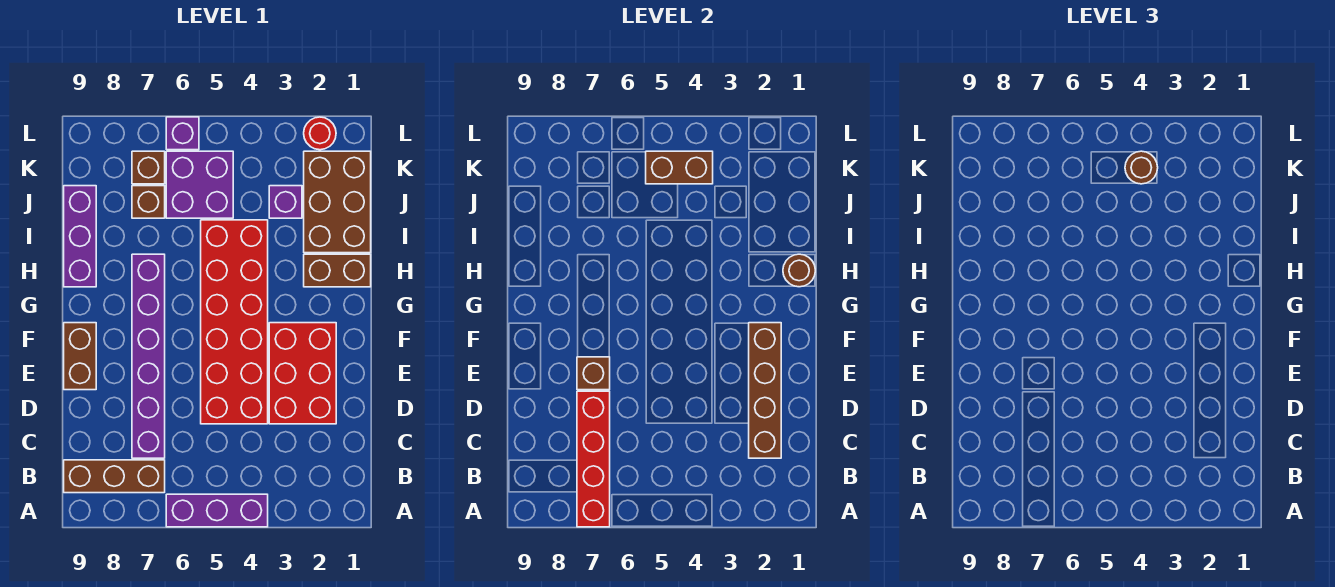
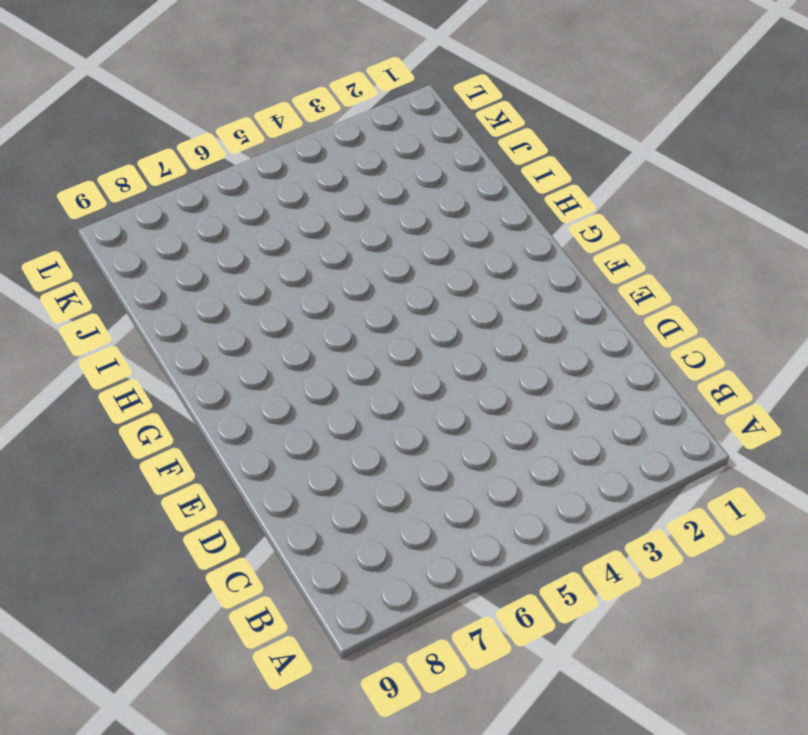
none -> purple 1x3 brick [166,494,268,527]
none -> brown 1x3 brick [64,460,165,493]
none -> purple 1x6 brick [132,254,165,458]

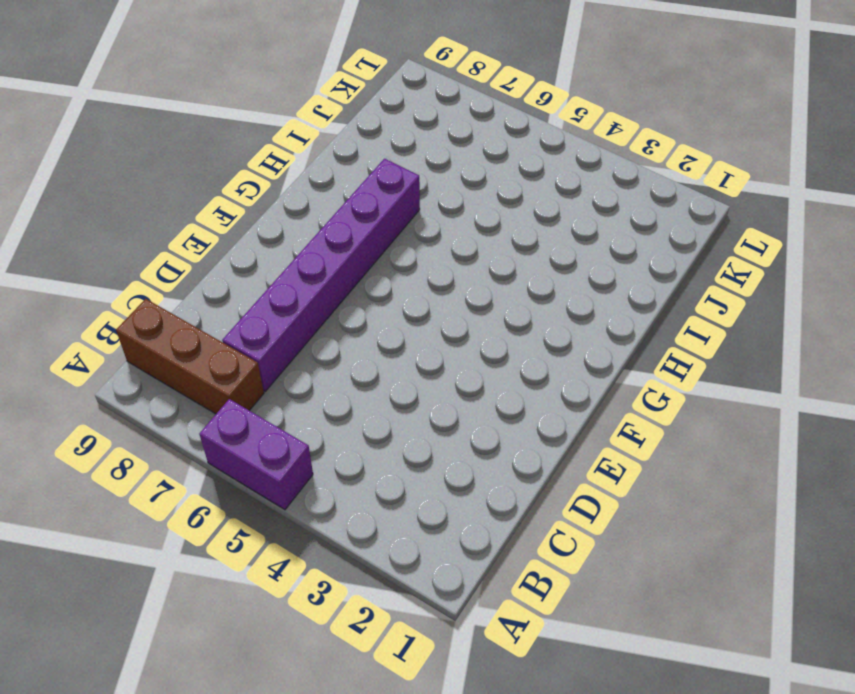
purple 1x2 brick [199,399,313,510] -> purple 1x3 brick [166,494,268,527]
none -> red 2x3 brick [269,323,336,424]
none -> red 2x6 brick [201,220,268,424]
none -> brown 1x2 brick [64,323,96,390]

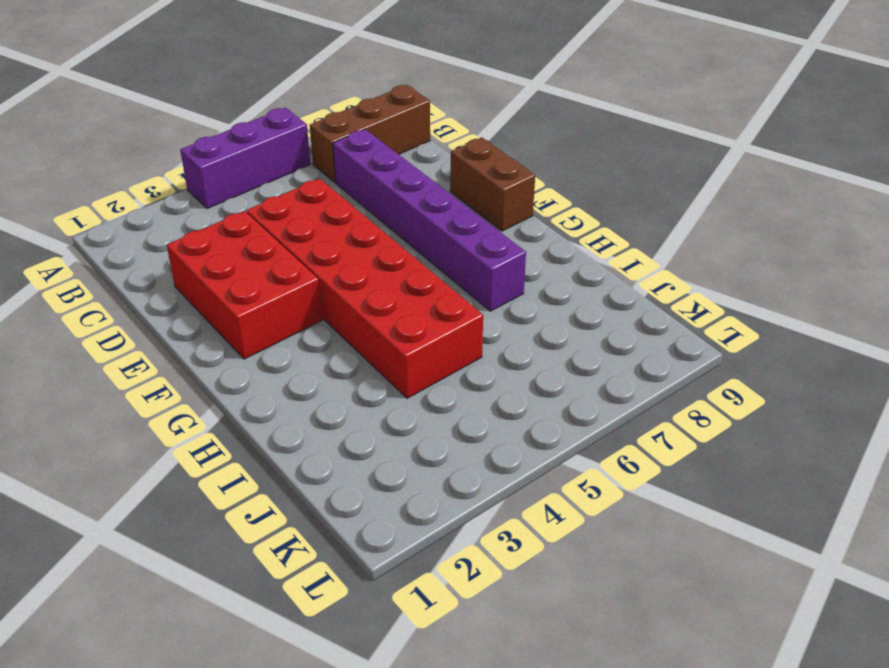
none -> brown 1x2 brick [304,254,371,287]
none -> purple 1x3 brick [64,186,96,287]
none -> brown 2x3 brick [304,151,371,253]

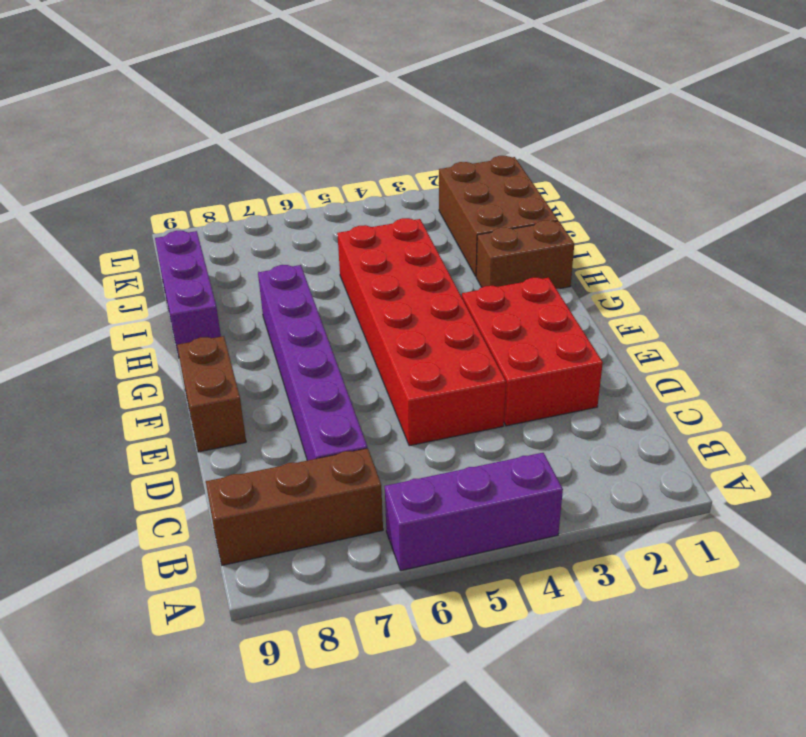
none -> purple 1x1 brick [269,186,302,218]
none -> purple 2x2 brick [166,151,233,218]
none -> brown 1x1 brick [132,186,165,218]

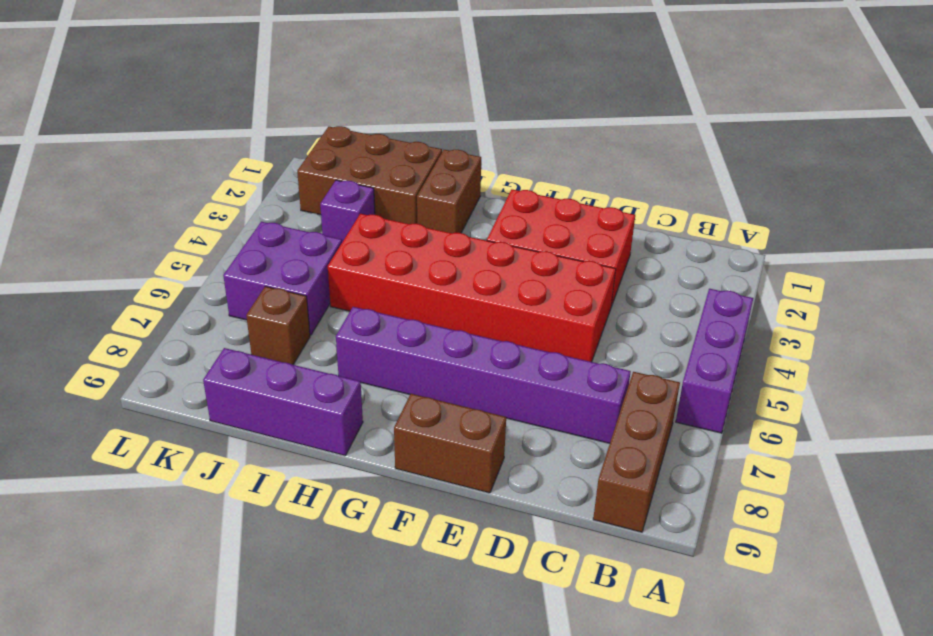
none -> brown 1x1 brick [132,151,165,184]
none -> red 1x1 round brick [304,117,336,150]
none -> purple 1x1 brick [166,117,199,150]

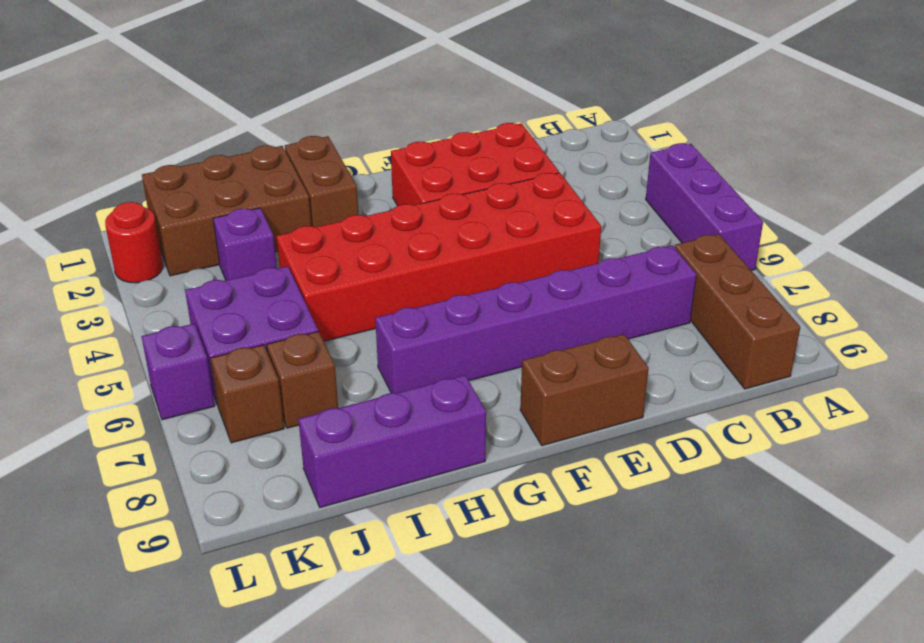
none -> red 1x4 brick [577,391,610,527]
none -> brown 1x4 brick [749,323,781,458]
none -> brown 1x1 brick [577,357,610,390]

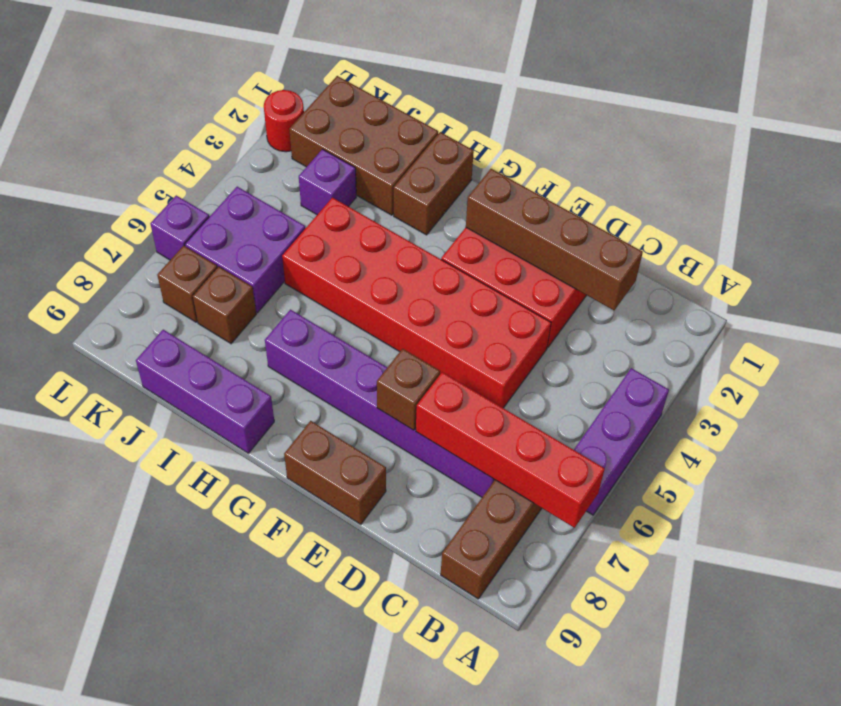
none -> brown 1x1 round brick [783,254,815,287]
none -> brown 1x2 brick [646,151,713,184]
none -> brown 1x1 round brick [1125,151,1158,184]

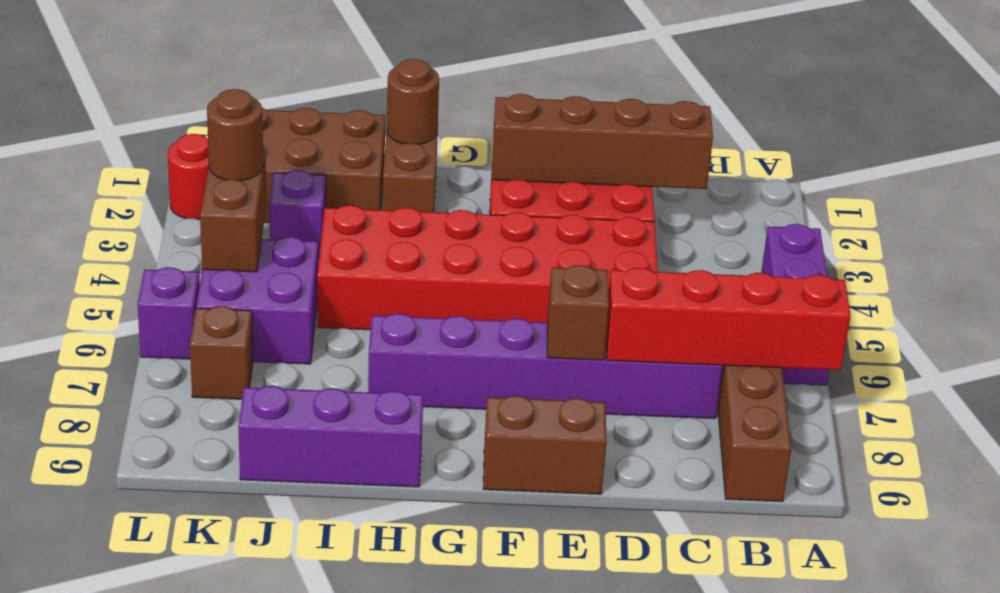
none -> brown 1x1 brick [132,186,165,218]

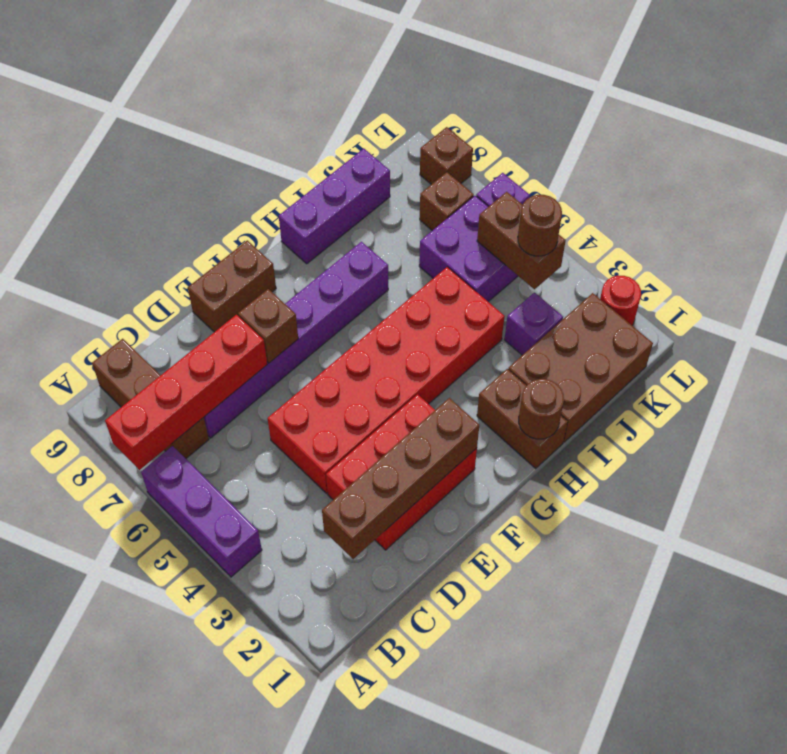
brown 1x1 brick [420,127,473,184] -> brown 1x1 brick moved to [132,186,165,218]

